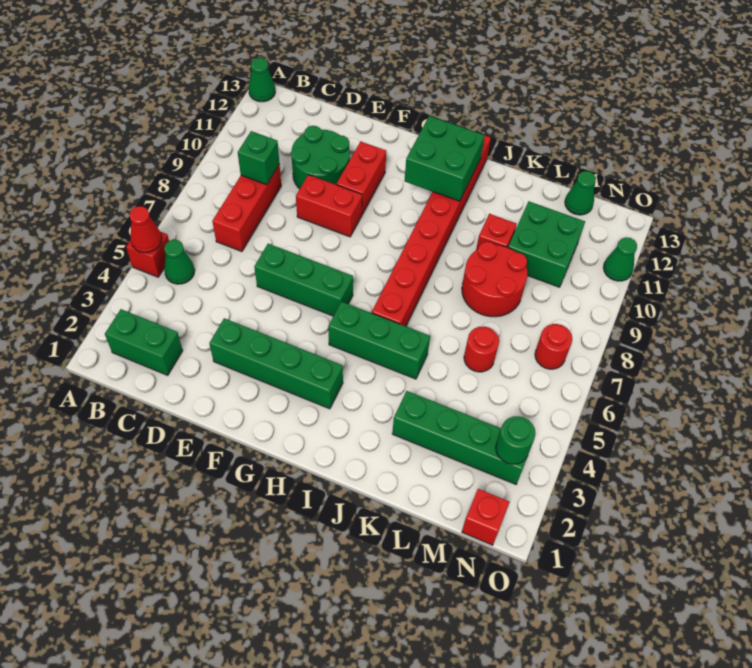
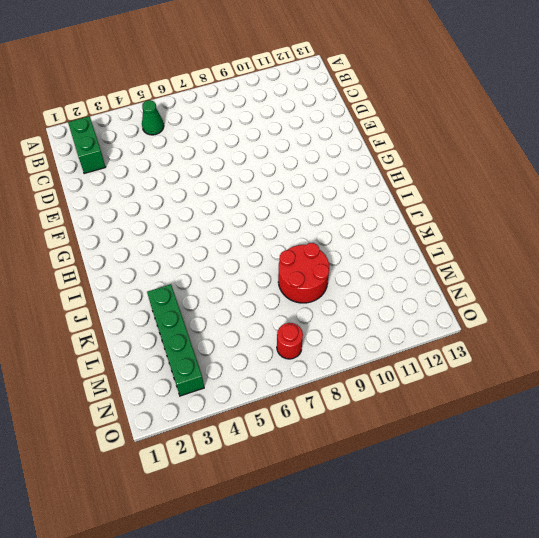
none -> red 1x1 brick [126,232,169,277]
none -> green 1x1 cone [249,58,275,102]
none -> red 1x3 brick [212,164,281,252]

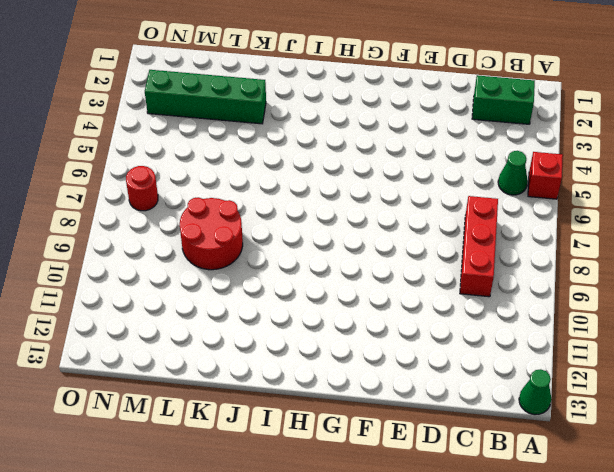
none -> green 2x2 round brick [291,126,350,189]
none -> green 1x4 brick [209,318,343,409]
none -> green 1x3 brick [254,244,353,316]

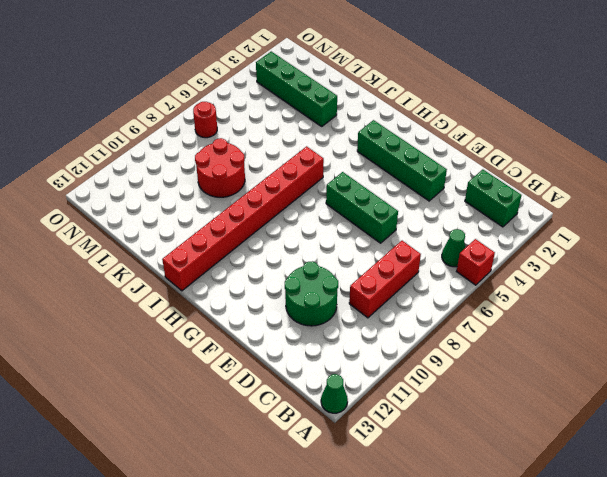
none -> red 1x2 brick [296,175,362,237]
none -> red 1x2 brick [336,142,386,214]
none -> green 1x3 brick [328,302,430,379]

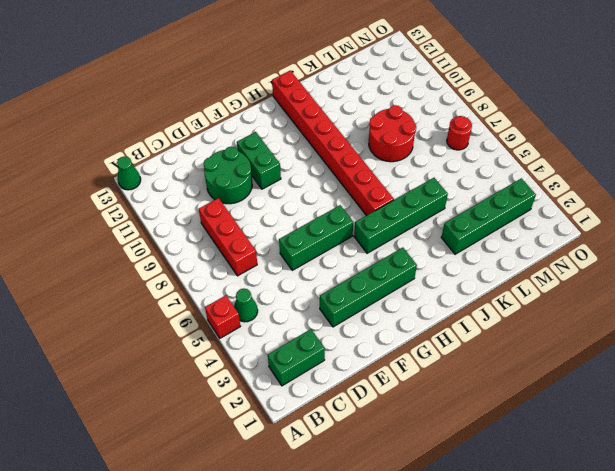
green 1x2 brick [237,132,281,189] -> red 1x2 brick [336,142,386,214]
green 1x4 brick [354,178,448,253] -> green 1x3 brick [328,302,430,379]
none -> red 1x2 brick [296,175,362,237]
none -> red 1x1 brick [476,214,517,250]
none -> red 1x1 round brick [464,327,499,372]

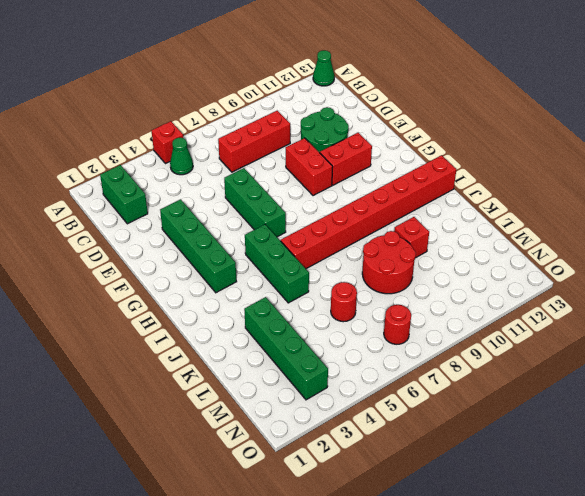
none -> green 2x2 brick [508,201,585,287]
none -> green 1x1 cone [565,171,596,215]
none -> red 1x1 brick [462,489,510,545]

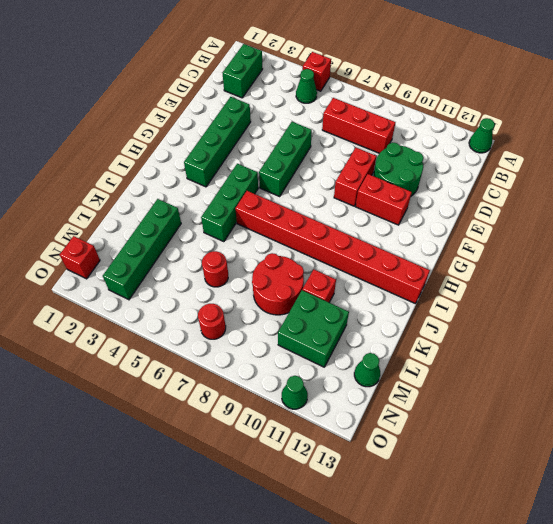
none -> red 1x1 cone [129,206,162,253]
none -> green 1x1 brick [238,131,280,185]
none -> green 2x2 brick [405,116,485,201]

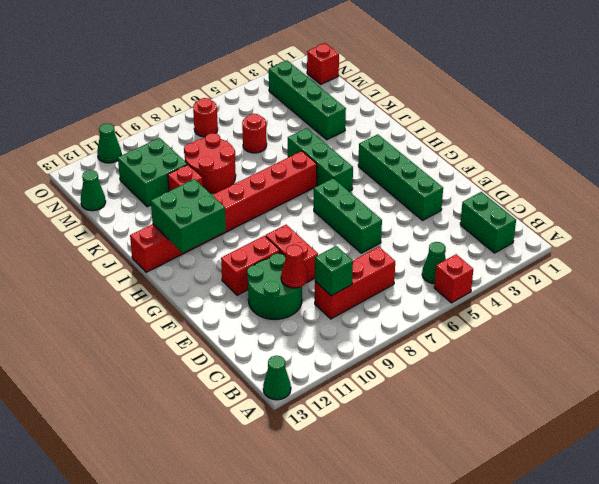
red 1x1 cone [281,245,308,288] -> red 1x1 cone moved to [129,206,162,253]
none -> green 1x1 round brick [496,416,536,464]

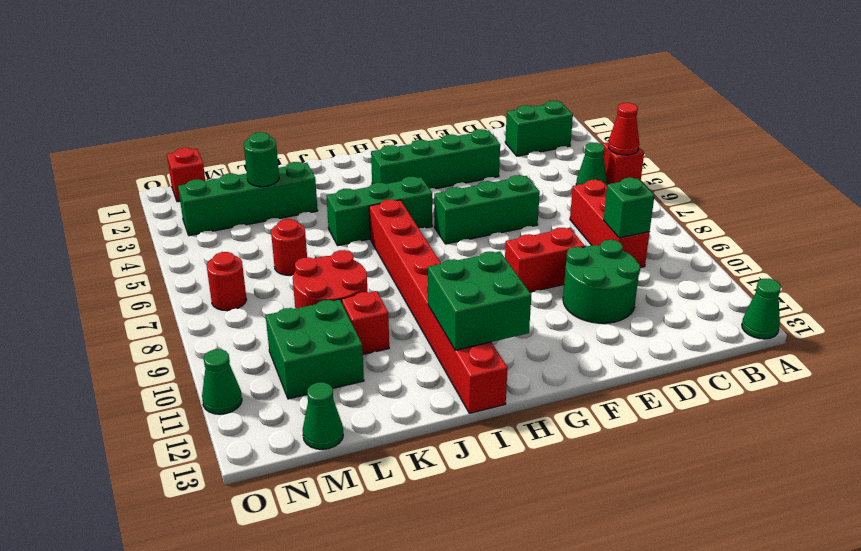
green 1x1 round brick [244,132,279,187] -> green 1x1 round brick moved to [496,416,536,464]
none -> red 1x2 brick [336,142,386,214]

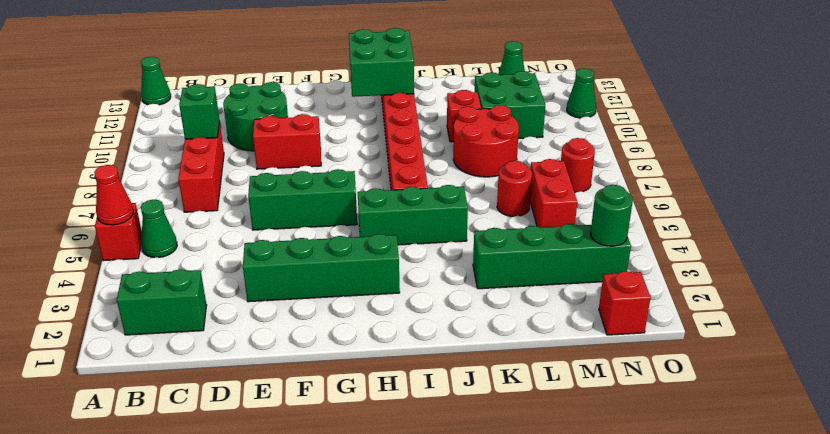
red 1x2 brick [530,159,577,227] -> red 1x2 brick moved to [336,142,386,214]

